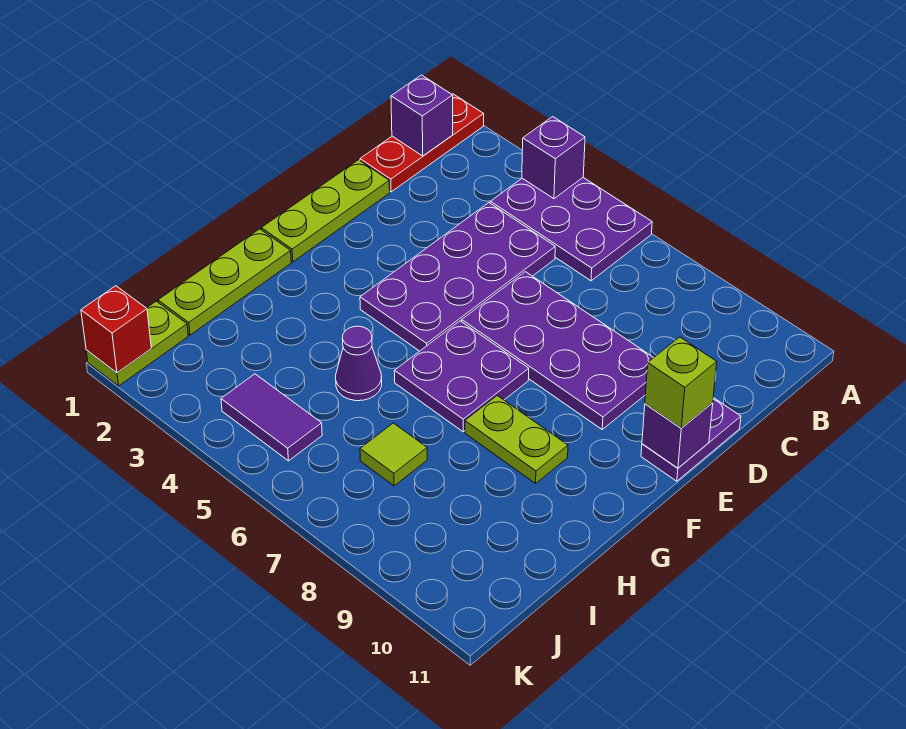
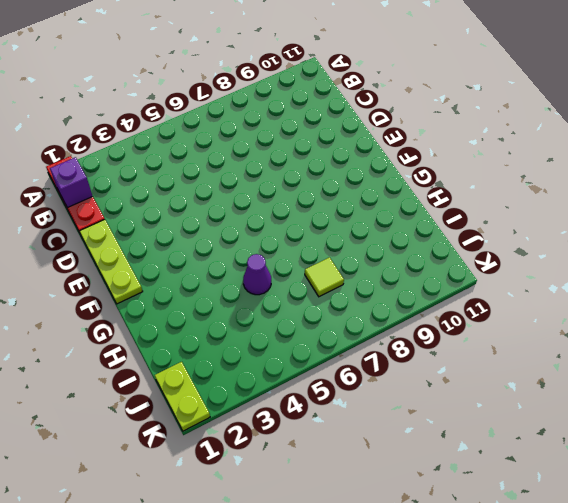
none -> purple 2x3 plate [490,178,652,281]
none -> purple 2x4 plate [360,203,555,351]
none -> purple 2x4 plate [462,272,654,429]

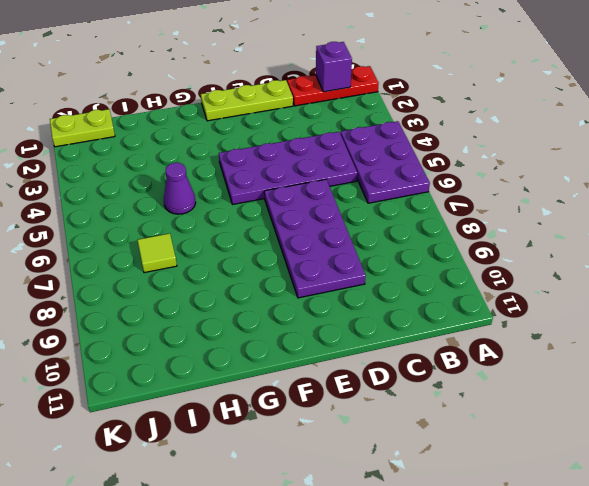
none -> purple 1x2 plate [641,398,741,481]
none -> purple 2x2 plate [394,321,529,432]
none -> lime 1x3 plate [158,229,291,335]

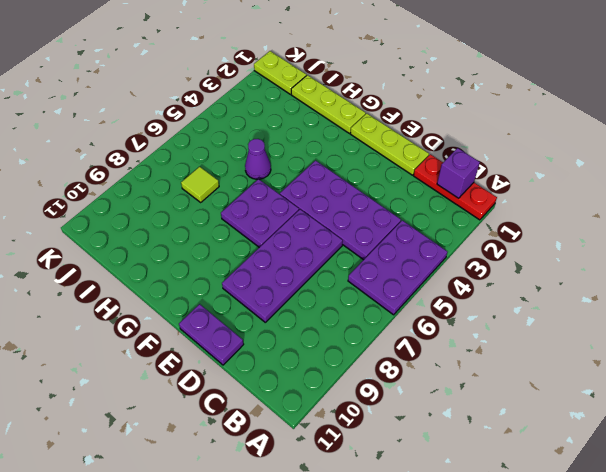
none -> lime 1x2 plate [465,396,568,483]
none -> purple 1x2 tile [221,374,322,461]
none -> purple 1x1 brick [522,117,585,199]

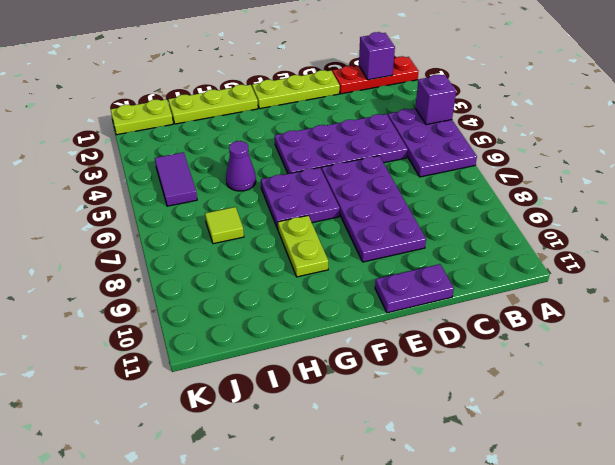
none -> purple 1x1 brick [642,403,713,468]
none -> red 1x1 brick [81,286,151,373]
none -> lime 1x1 brick [645,337,717,428]

